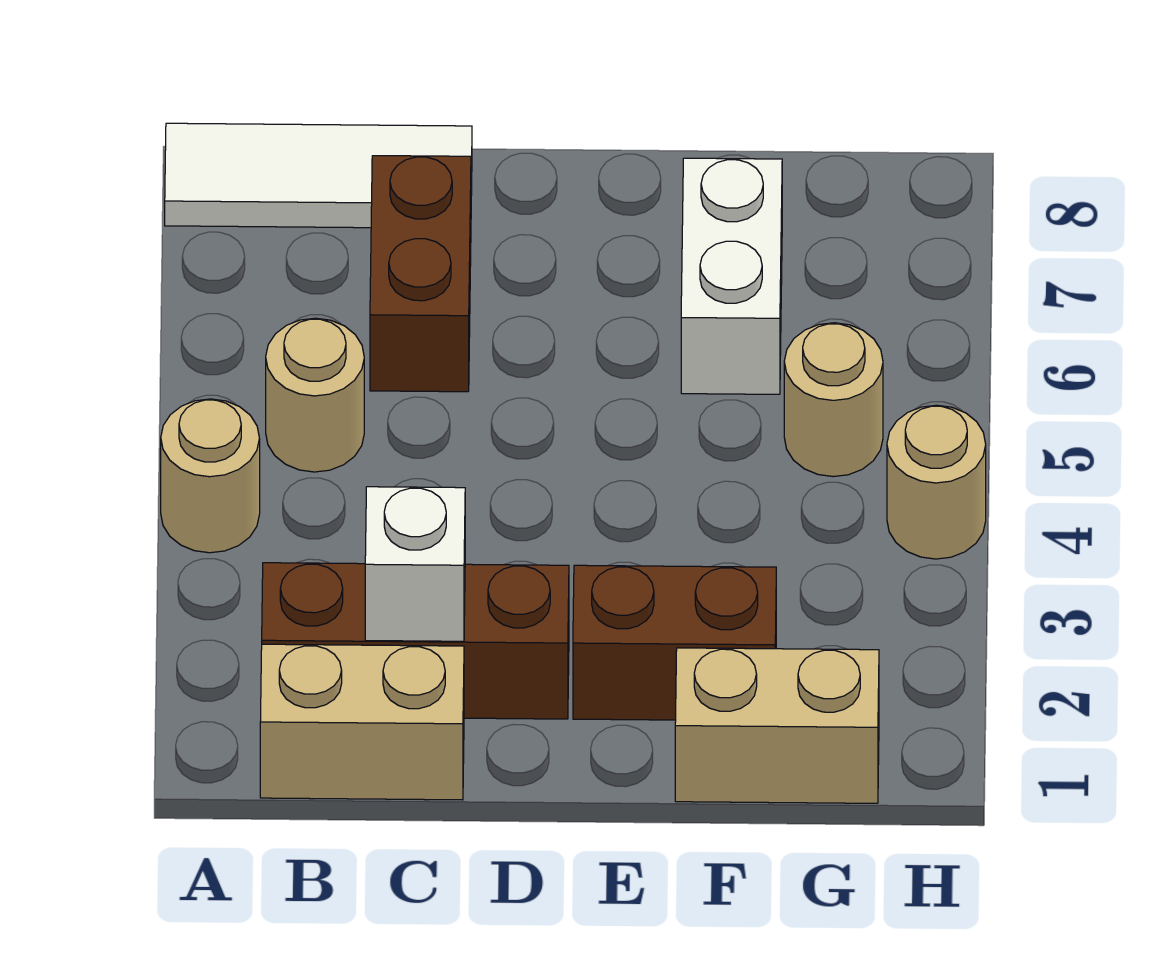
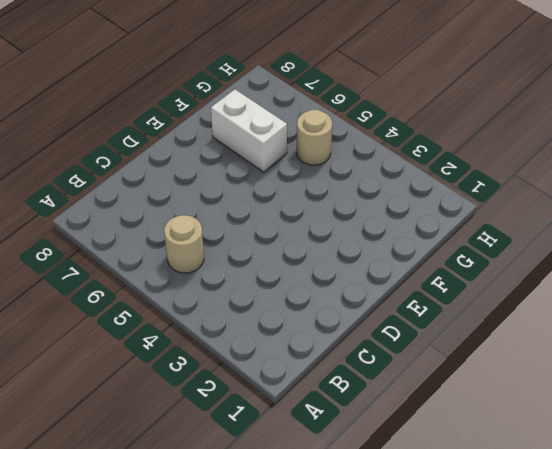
none -> tan 1x1 round brick [161,399,260,553]
none -> white 1x3 tile [165,123,472,228]
none -> tan 1x2 brick [260,644,464,800]

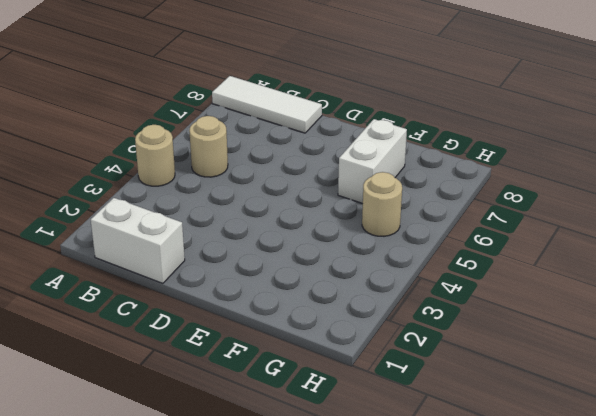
white 1x2 brick [91,198,185,283] -> tan 1x2 brick [260,644,464,800]
none -> brown 1x3 brick [262,563,569,719]
none -> brown 1x2 brick [370,156,471,392]
none -> brown 1x2 brick [573,565,776,720]

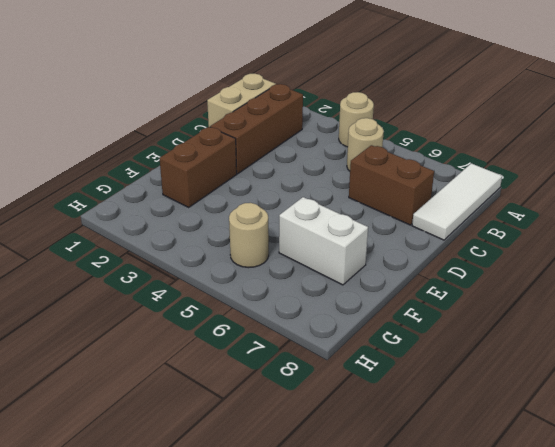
none -> tan 1x2 brick [675,648,879,803]
none -> tan 1x1 round brick [887,405,986,559]
none -> white 1x1 brick [365,487,465,641]

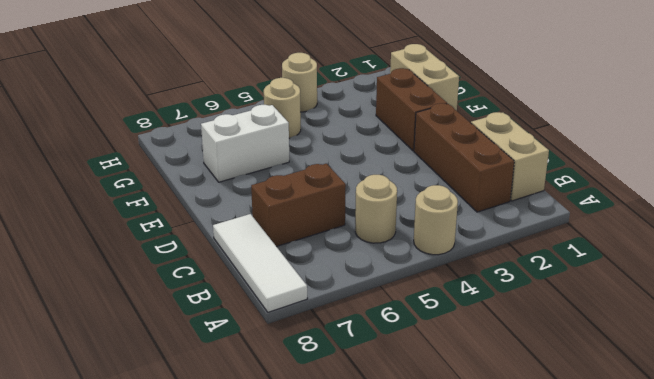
none -> white 1x1 brick [365,487,465,641]

